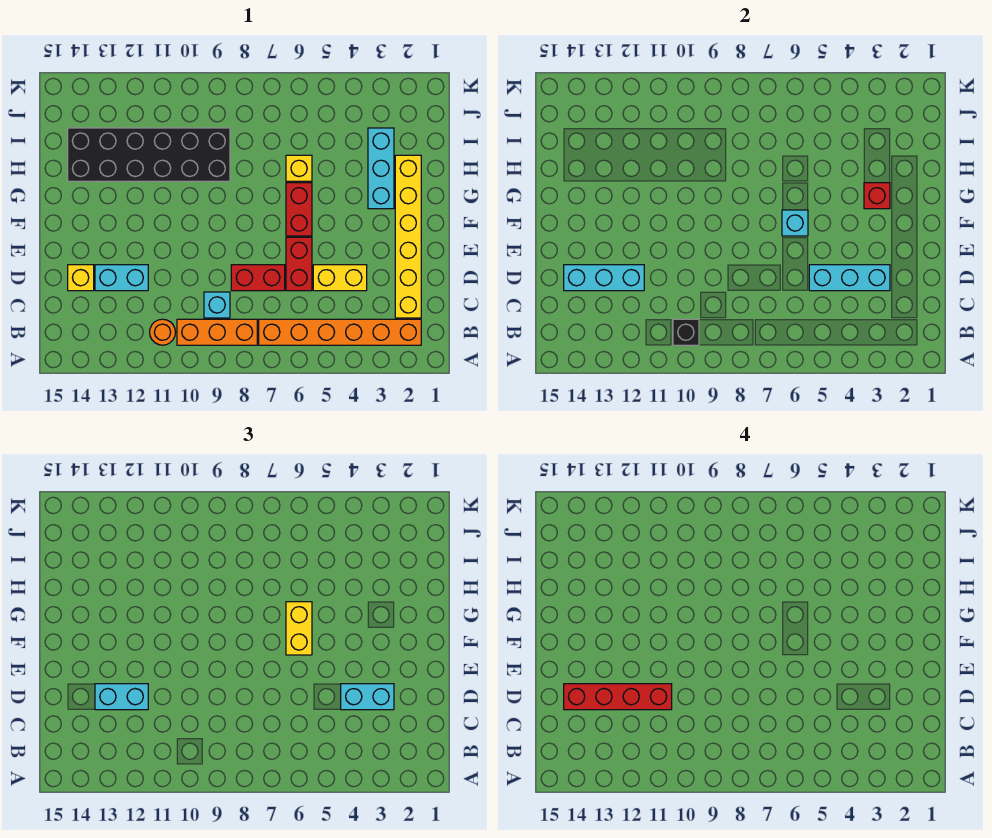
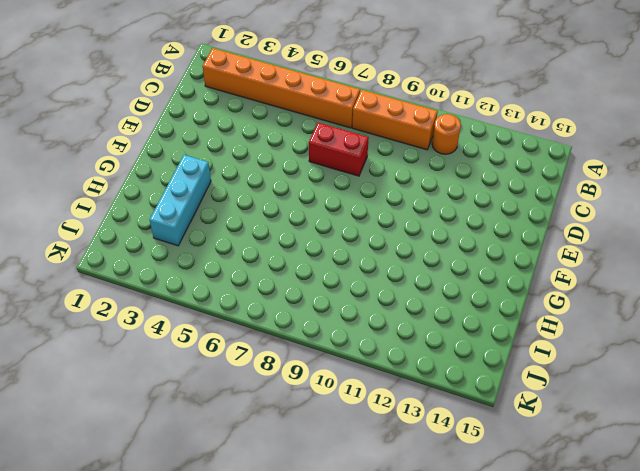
none -> yellow 1x6 brick [395,155,421,318]
none -> cyan 1x1 brick [204,292,230,318]
none -> yellow 1x2 brick [313,265,367,291]

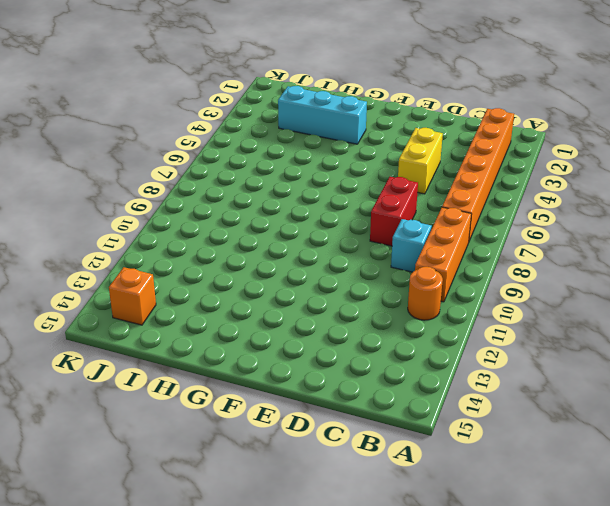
orange 1x1 brick [109,267,156,325] -> none
none -> yellow 1x6 brick [395,155,421,318]
none -> red 1x2 brick [286,237,312,291]
none -> cyan 1x2 brick [95,265,148,291]

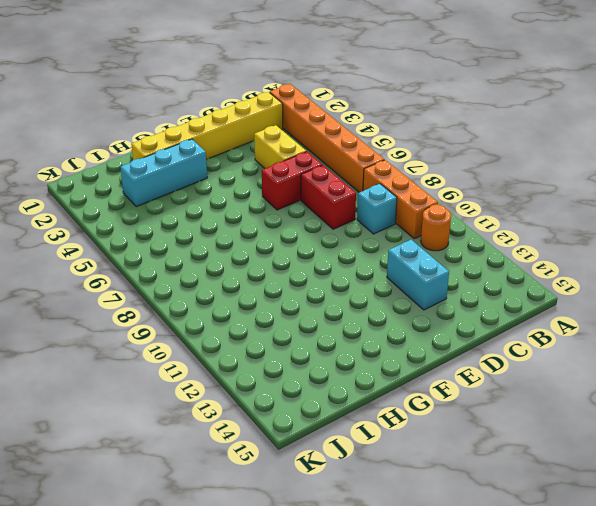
none -> yellow 1x1 brick [68,265,94,291]
none -> red 1x2 brick [286,183,312,236]
none -> yellow 1x1 brick [286,155,312,181]

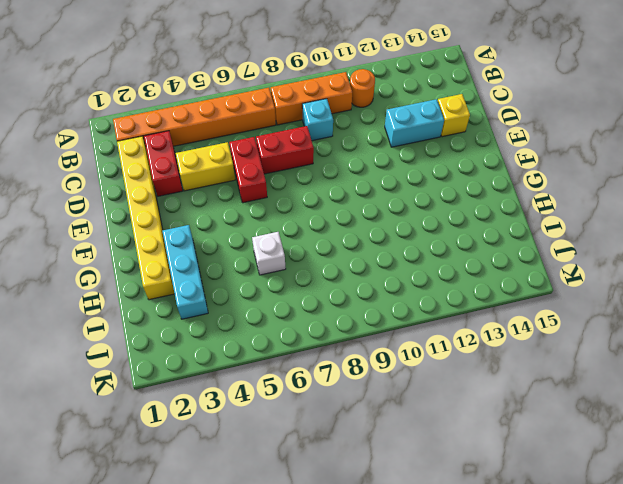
red 1x2 brick [144,131,183,196] -> red 1x2 brick moved to [286,183,312,236]
white 1x1 brick [252,232,286,275] -> yellow 1x1 brick [286,155,312,181]
none -> black 2x6 brick [68,128,230,181]
none -> black 1x1 brick [673,319,699,345]
none -> cyan 1x3 brick [809,265,890,291]

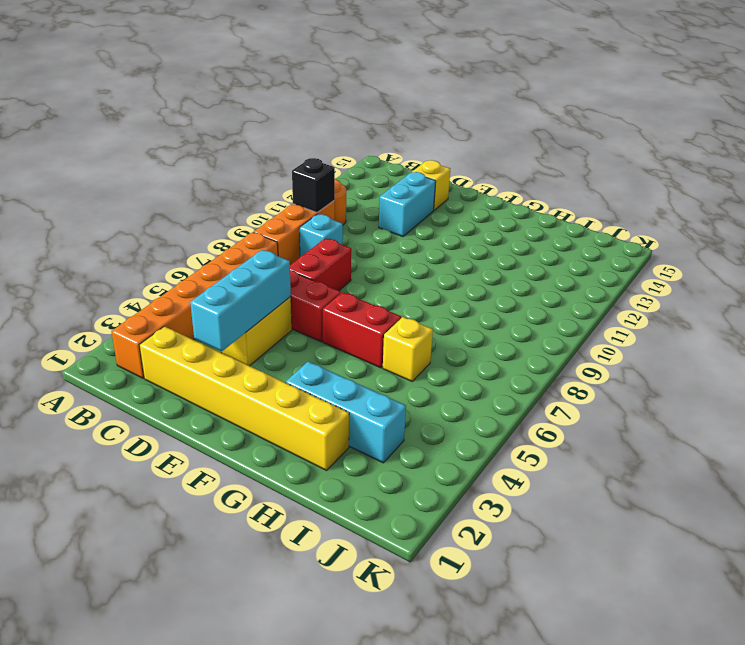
none -> black 2x6 brick [68,128,230,181]
none -> cyan 1x3 brick [564,265,644,291]
none -> cyan 1x1 brick [782,210,808,236]

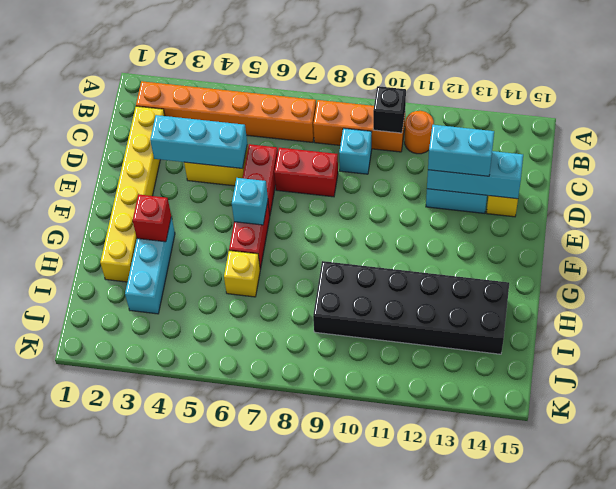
none -> cyan 1x2 brick [341,684,394,710]
none -> yellow 1x2 brick [286,602,312,655]
none -> red 1x4 brick [564,684,672,710]

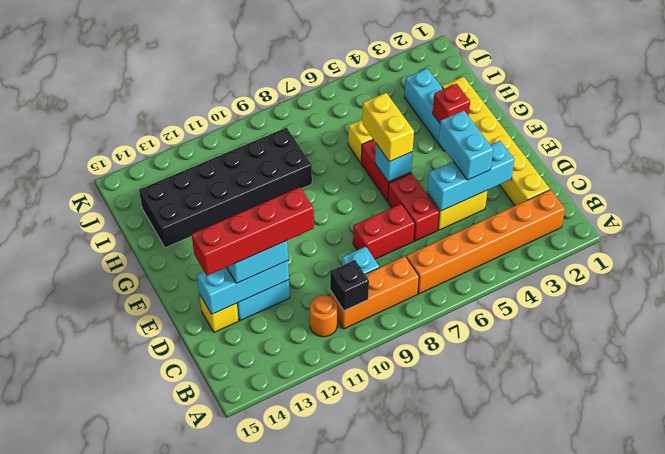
cyan 1x2 brick [439,111,493,180] -> cyan 1x2 brick turned to [341,684,394,710]

